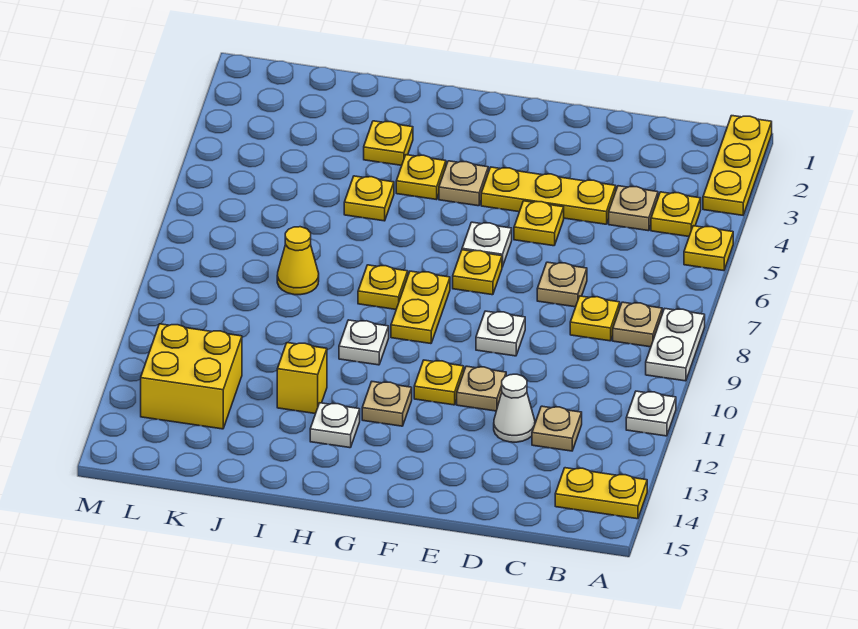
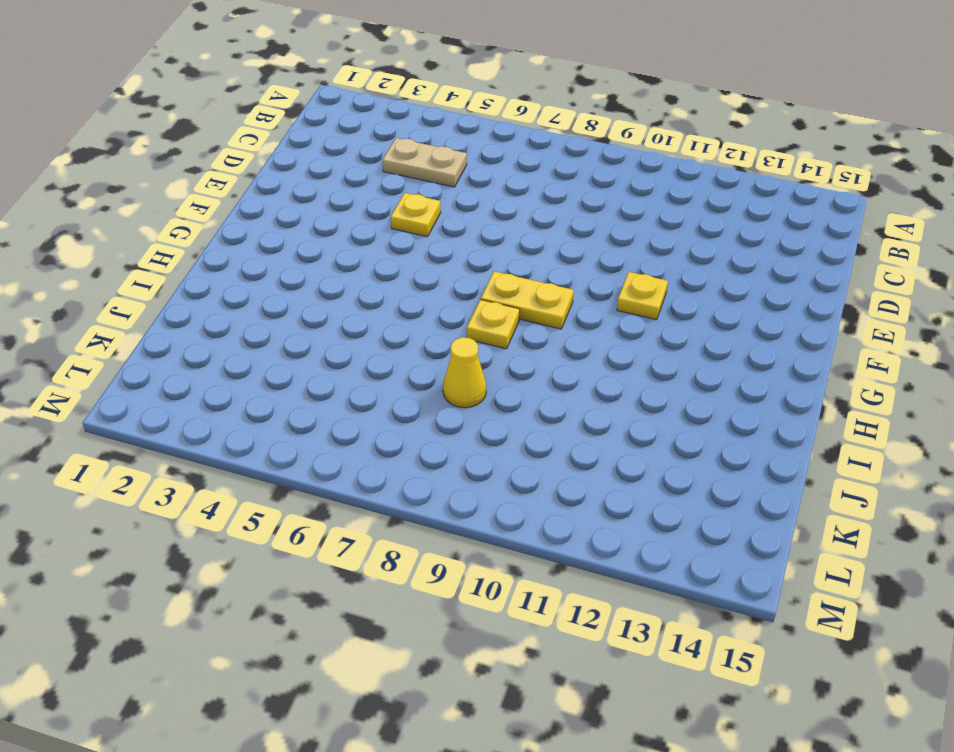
tan 1x2 plate [382,138,467,187] -> tan 1x1 plate [609,186,658,231]
none -> yellow 1x3 plate [703,116,772,215]
none -> yellow 1x1 plate [684,226,733,271]
none -> white 1x2 plate [646,308,705,381]
none -> white 1x1 plate [626,391,676,436]

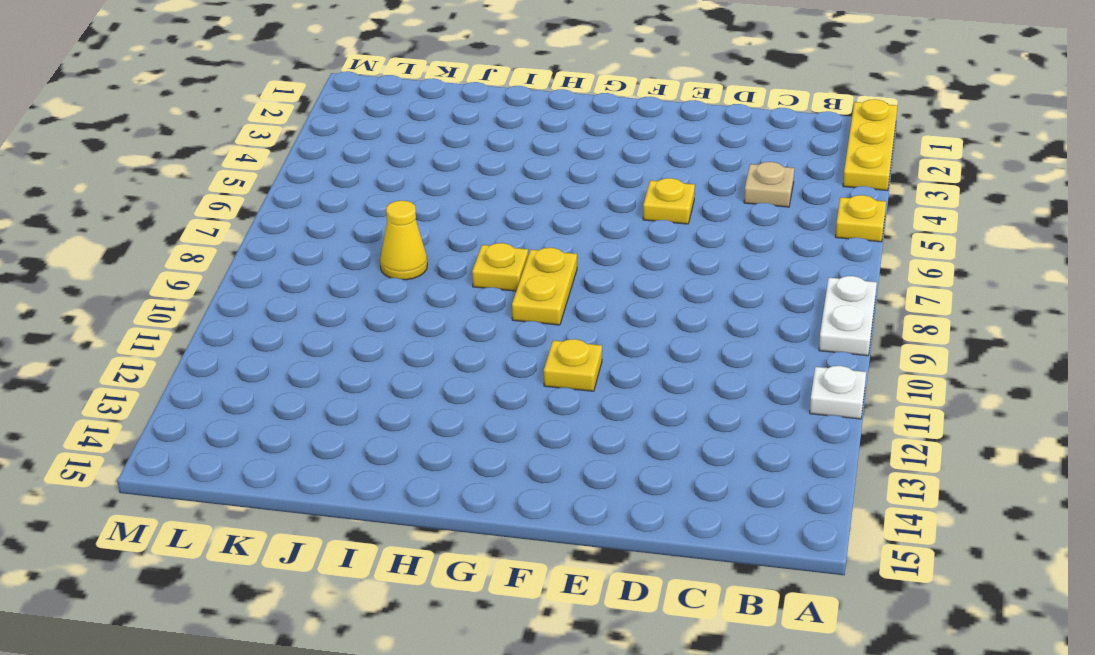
none -> yellow 1x2 plate [555,468,647,519]
none -> yellow 1x1 plate [651,192,701,236]
none -> tan 1x1 plate [613,302,662,347]
none -> yellow 1x1 plate [570,296,620,341]

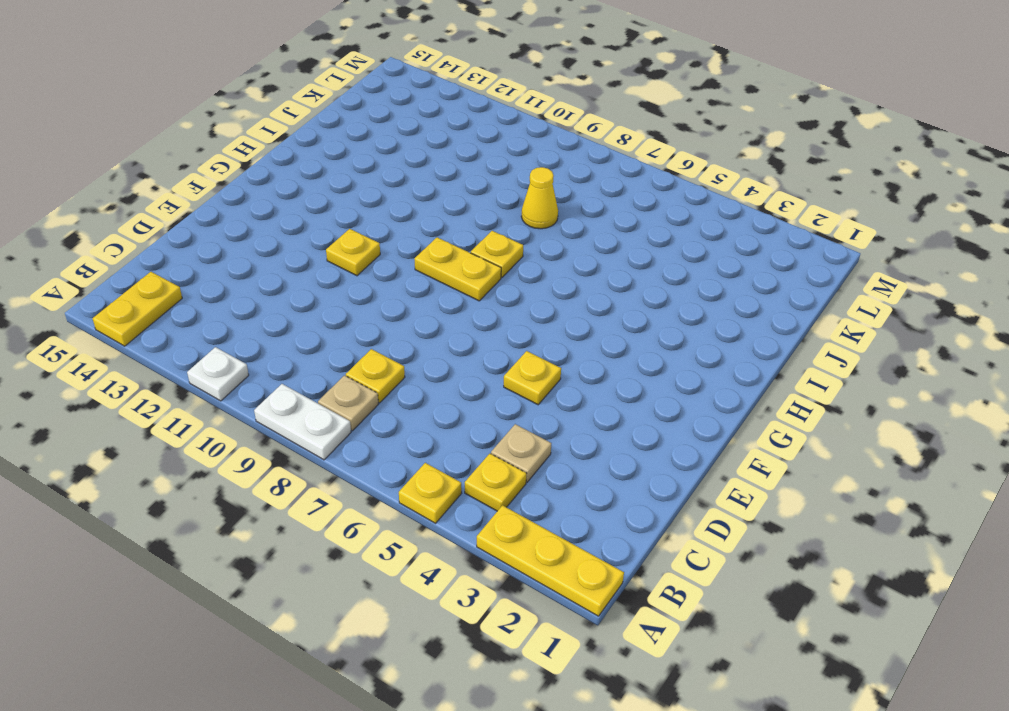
none -> tan 1x1 plate [532,406,582,451]
none -> yellow 1x3 plate [481,167,616,224]
none -> tan 1x1 plate [537,262,587,307]
none -> white 1x1 cone [494,374,535,442]

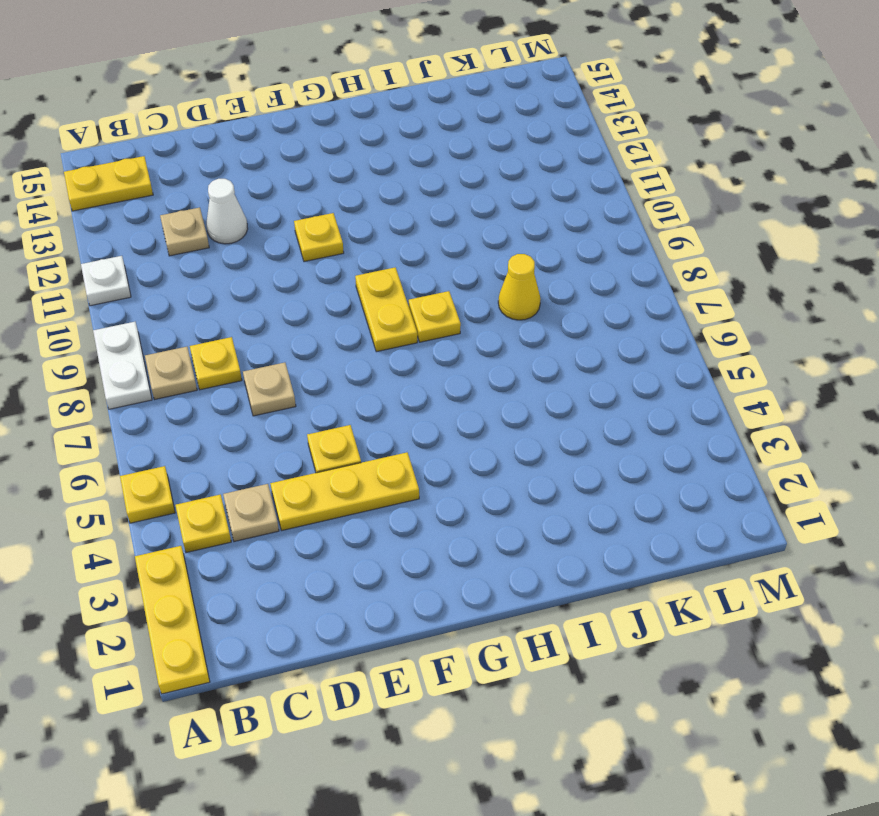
none -> white 1x1 plate [476,311,525,356]
none -> tan 1x1 plate [457,366,506,411]
none -> white 1x1 plate [462,222,512,267]
none -> yellow 1x1 plate [453,250,502,295]

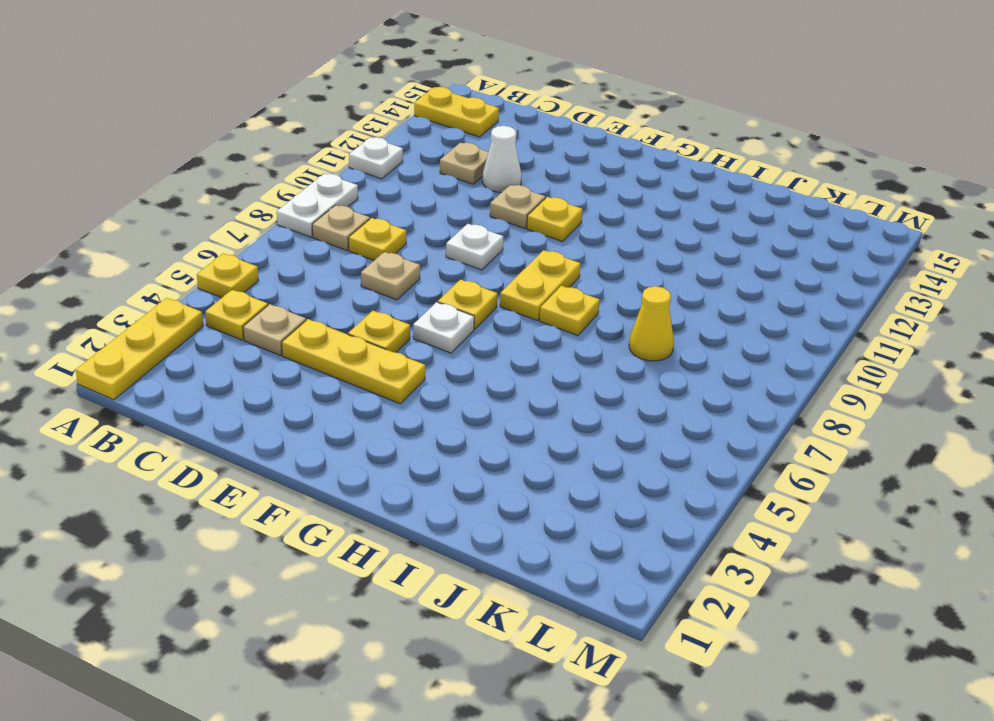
none -> tan 1x1 plate [439,161,488,206]
none -> tan 1x1 plate [362,382,412,426]
none -> yellow 1x1 plate [396,155,446,200]
none -> white 1x1 plate [339,320,389,365]

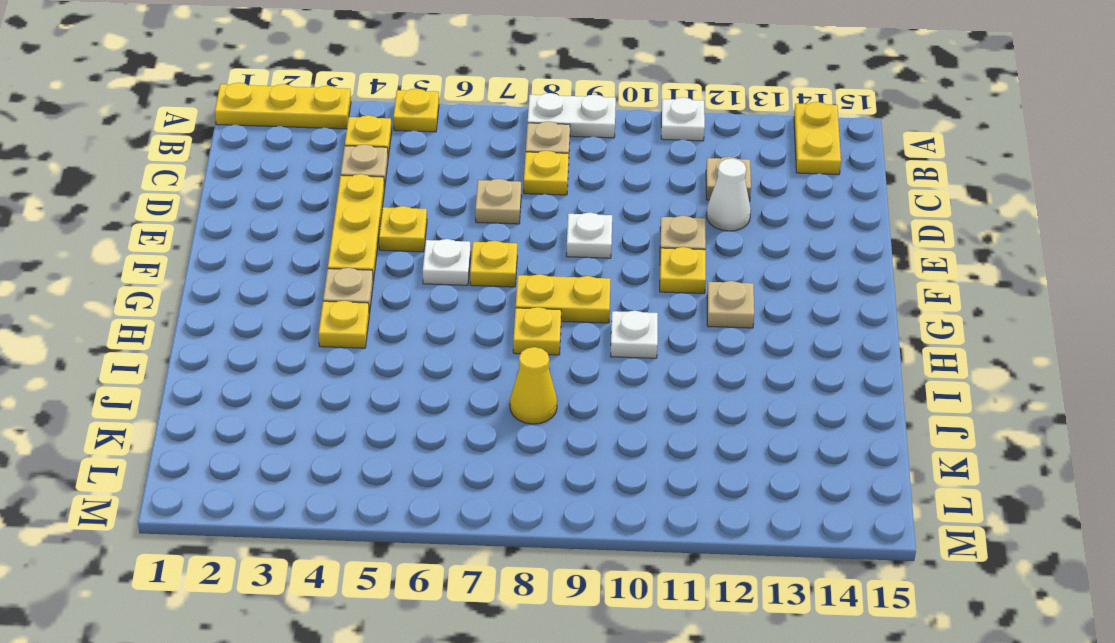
none -> white 1x1 plate [310,403,360,448]
none -> yellow 1x1 plate [364,121,413,165]
none -> yellow 1x1 plate [344,176,394,221]
none -> yellow 1x1 brick [277,343,327,414]

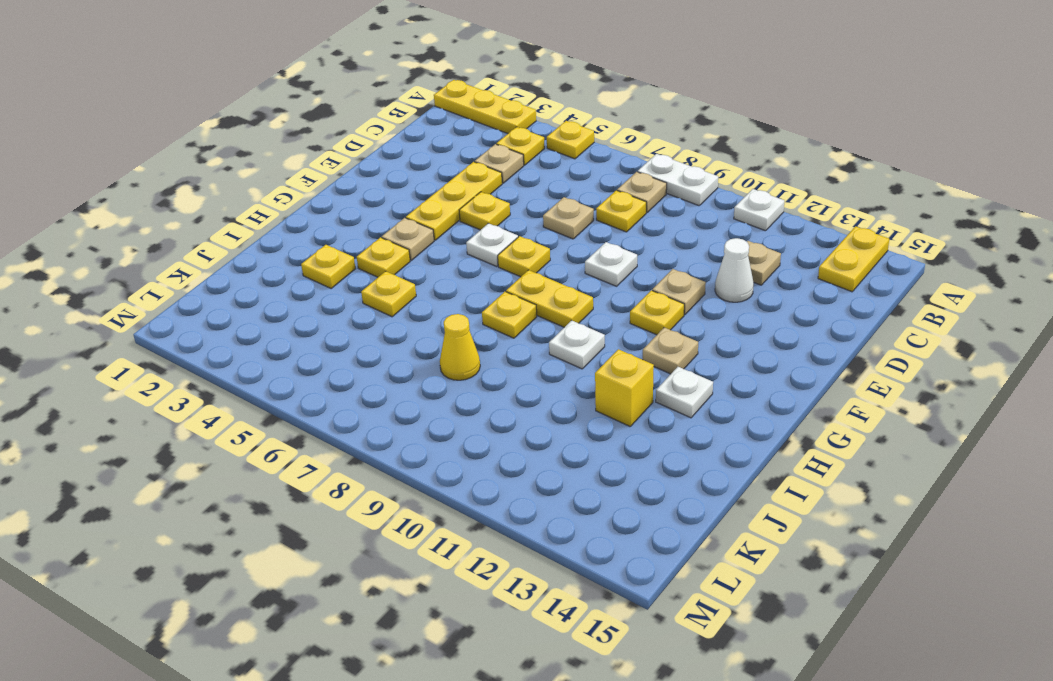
none -> yellow 2x2 brick [141,324,242,429]

